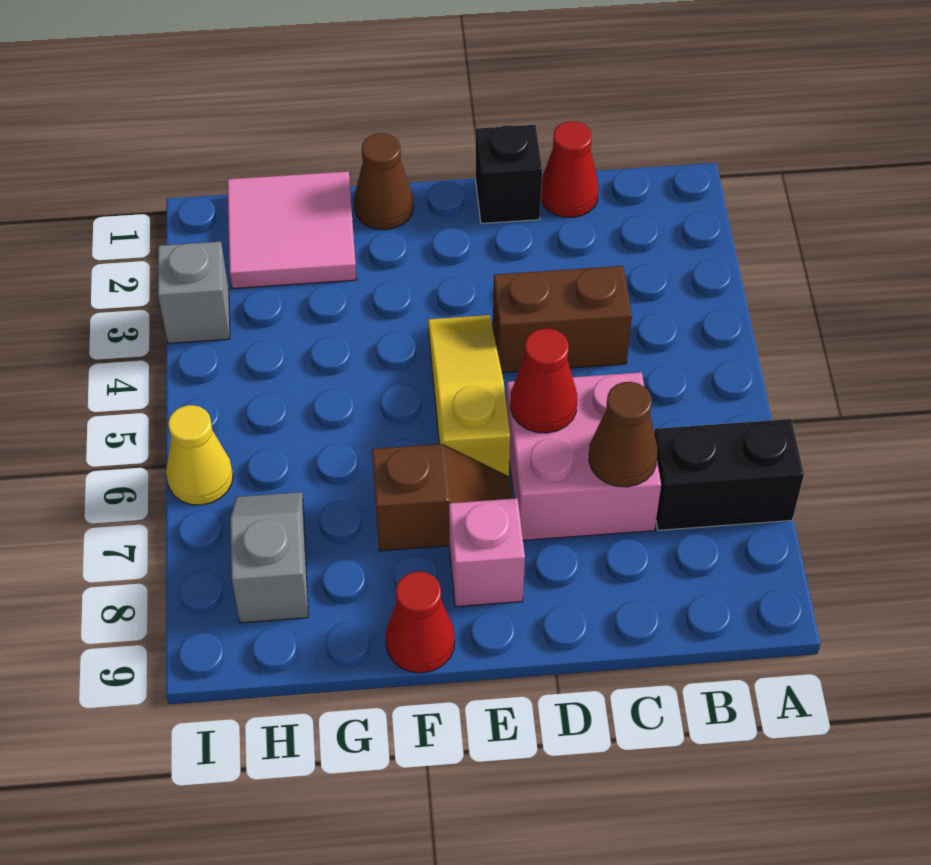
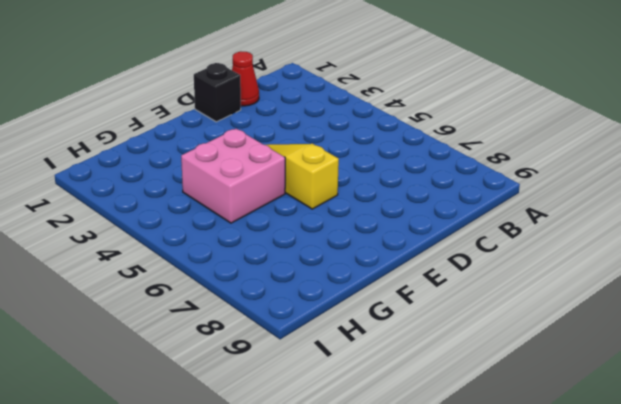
pink 2x2 brick [181,129,285,223] -> pink 2x2 brick moved to [506,372,661,540]
none -> black 1x2 brick [654,419,804,530]
none -> brown 1x2 brick [493,266,632,373]
none -> brown 1x2 slope [372,444,512,551]

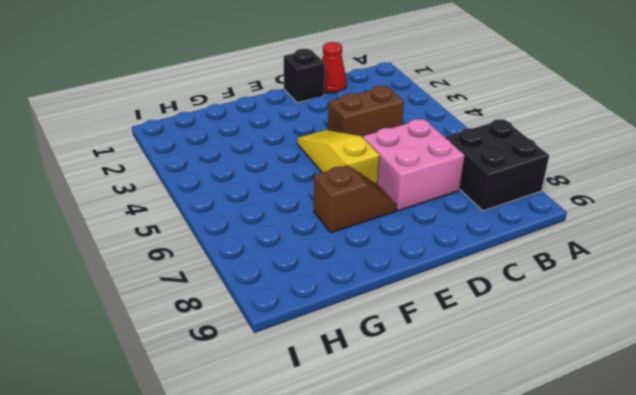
black 2x2 brick [446,119,549,211] -> black 1x2 brick [654,419,804,530]
none -> pink 1x1 brick [449,498,525,607]
none -> brown 1x1 cone [354,133,414,230]
none -> red 1x1 cone [386,571,455,673]

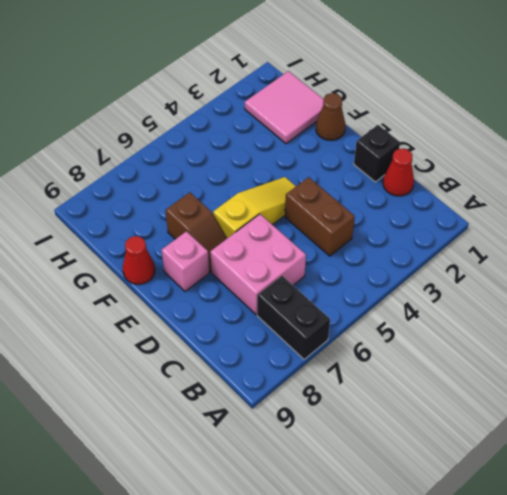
none -> grey 1x2 slope [230,492,308,623]
none -> grey 1x1 brick [158,242,230,343]
none -> yellow 1x1 cone [166,405,233,505]

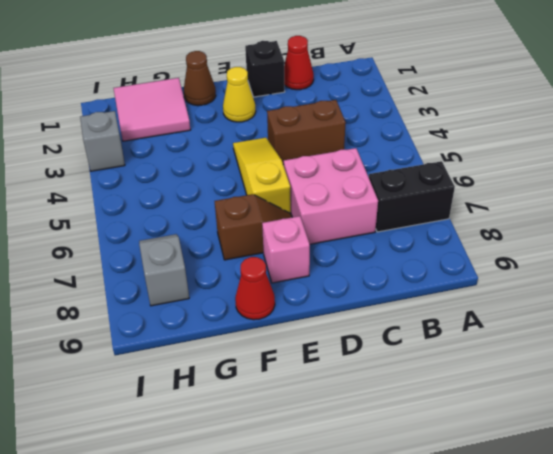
yellow 1x1 cone [223,67,256,122] -> yellow 1x1 cone moved to [166,405,233,505]
none -> brown 1x1 cone [589,382,658,487]
none -> red 1x1 cone [510,328,577,433]

